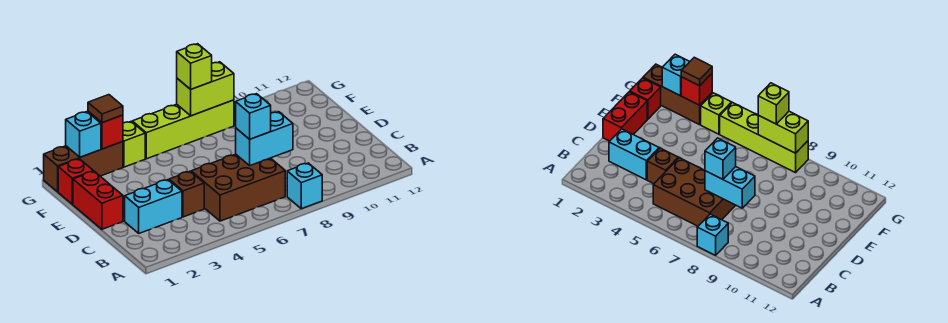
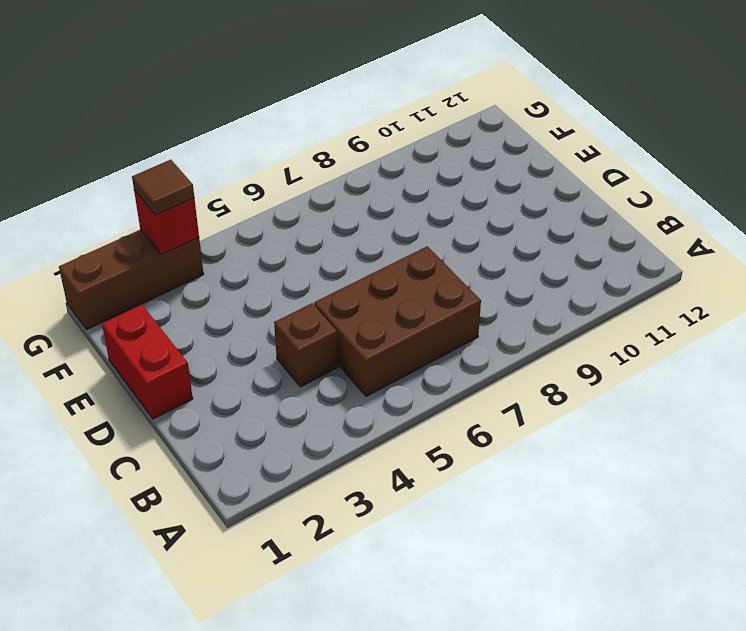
none -> cyan 1x1 brick [287,163,322,209]
none -> cyan 1x2 brick [125,180,182,233]
none -> red 1x1 brick [58,159,93,204]

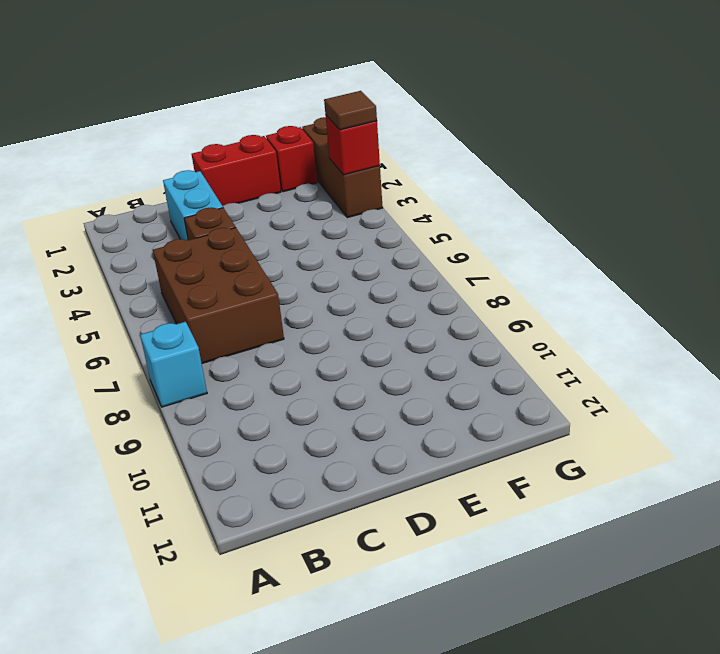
none -> lime 1x1 brick [123,122,145,167]
none -> lime 1x4 brick [132,100,234,159]
none -> cyan 1x2 brick [236,112,293,166]

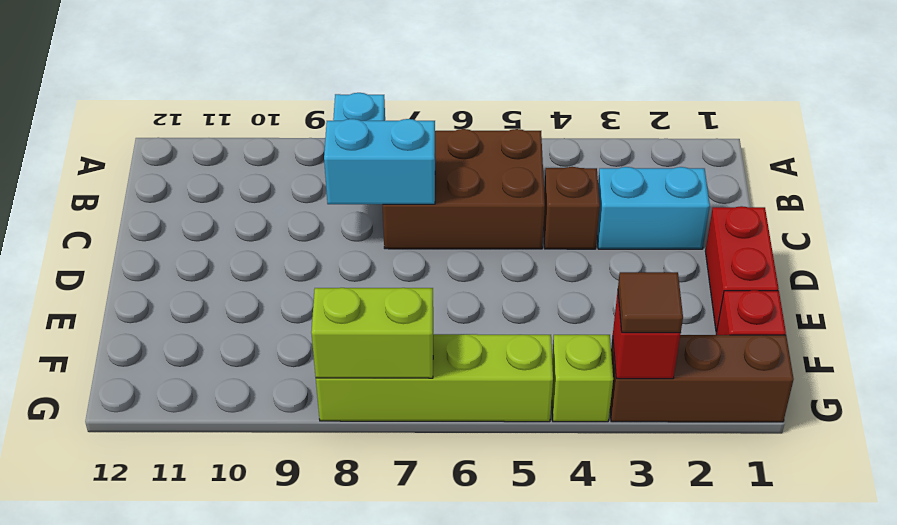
none -> cyan 1x1 brick [66,112,101,157]
none -> cyan 1x1 brick [236,94,271,139]
none -> lime 1x1 brick [177,44,212,89]

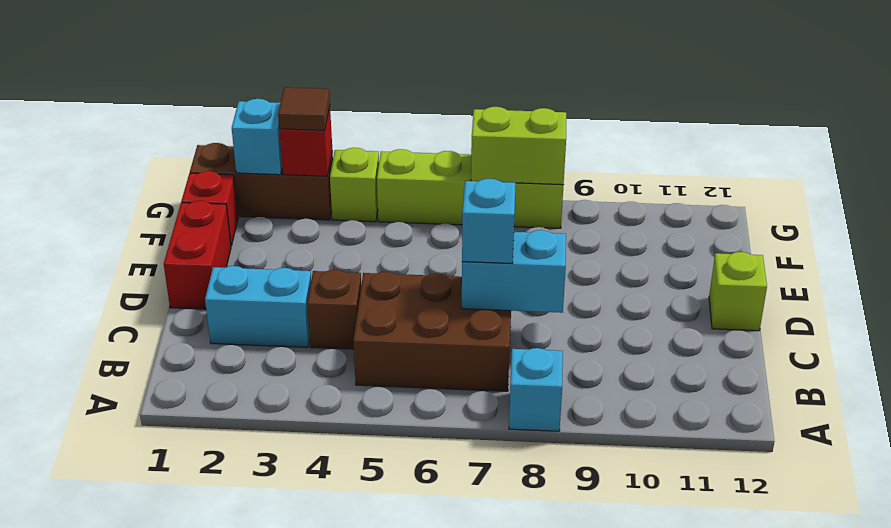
lime 1x1 brick [709,252,767,331] -> lime 1x1 brick moved to [177,44,212,89]

